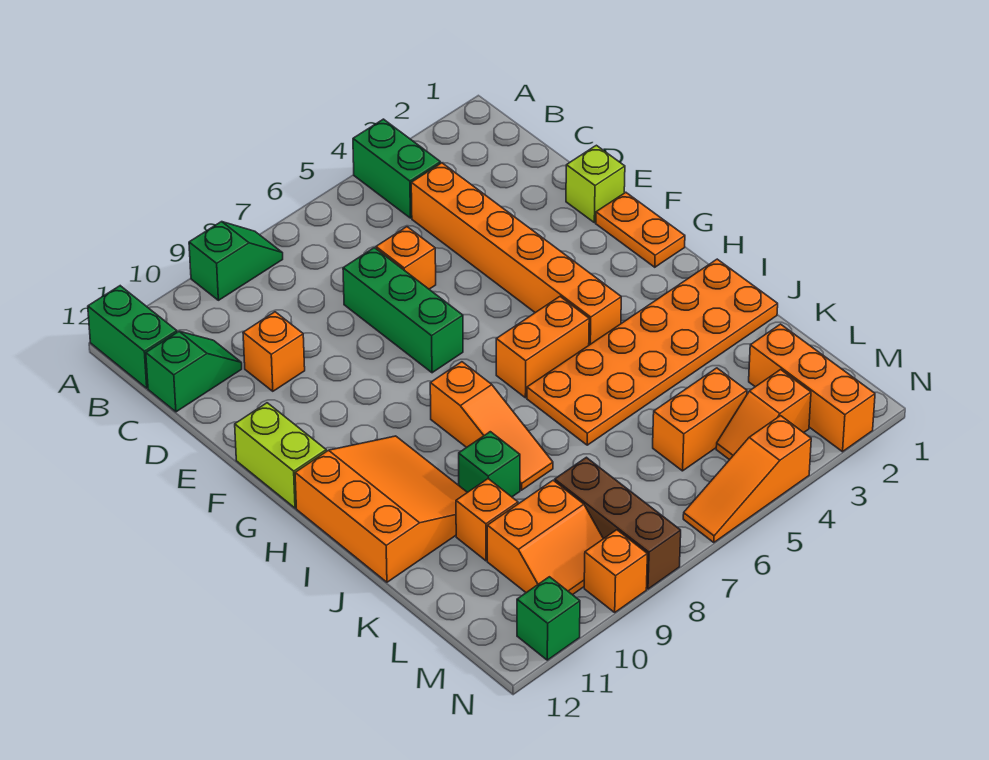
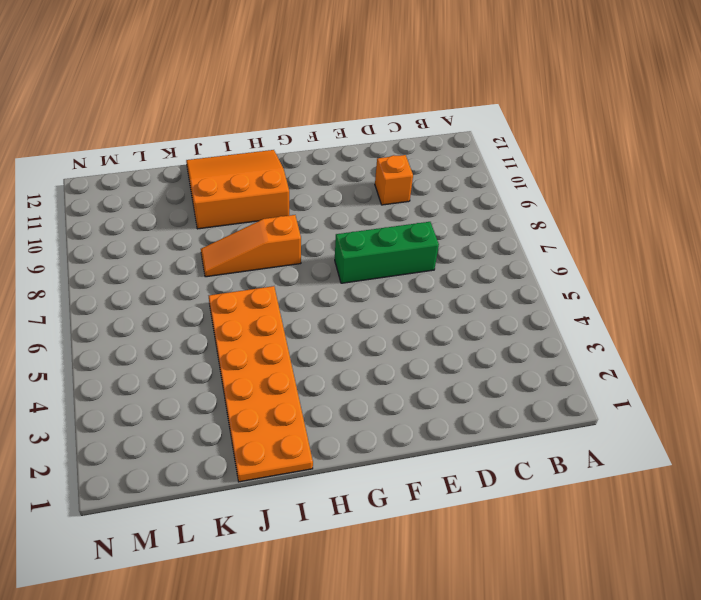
orange 3x3 slope [186,150,289,229] -> orange 3x3 slope turned to [295,436,467,582]
none -> green 1x2 brick [353,119,441,218]
none -> green 1x2 slope [189,222,283,300]
none -> green 1x2 brick [88,286,177,388]

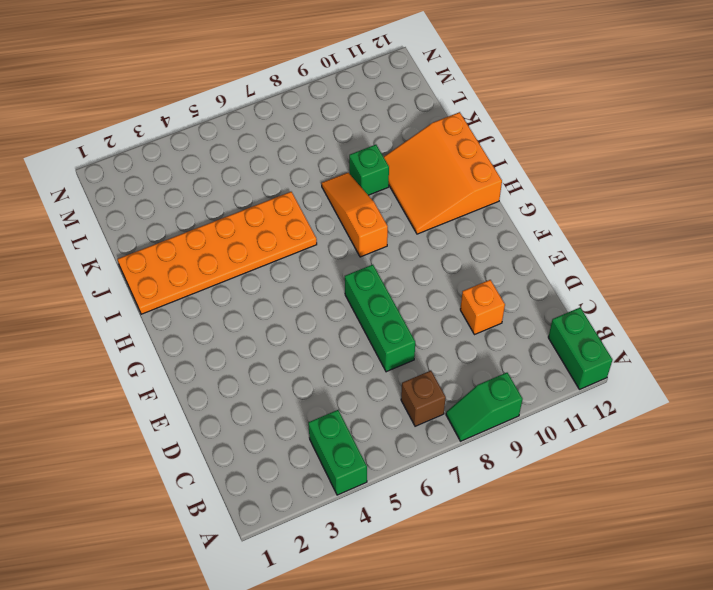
brown 1x1 brick [401,371,446,426] -> none
none -> orange 1x6 brick [411,163,621,345]
none -> green 1x2 slope [146,331,242,412]
none -> orange 1x1 brick [376,227,436,289]

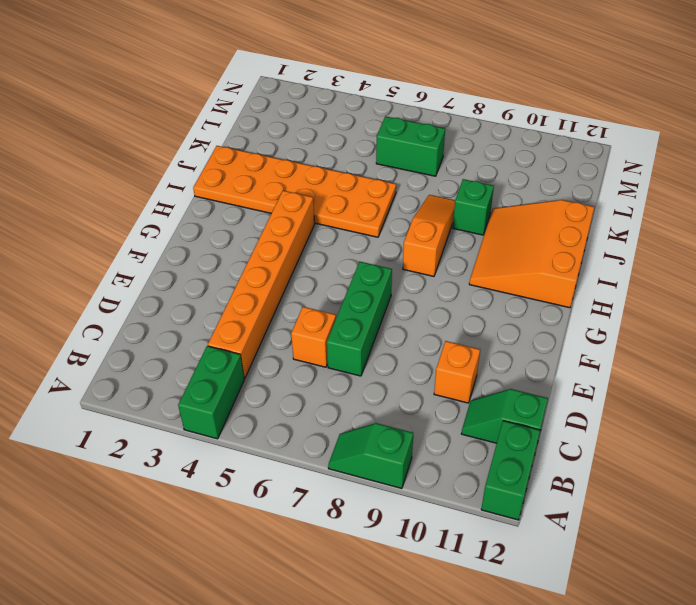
green 1x2 brick [376,116,445,176] -> none
none -> lime 1x1 brick [566,145,625,223]
none -> orange 1x2 plate [596,192,685,267]
none -> lime 1x2 brick [235,403,326,508]

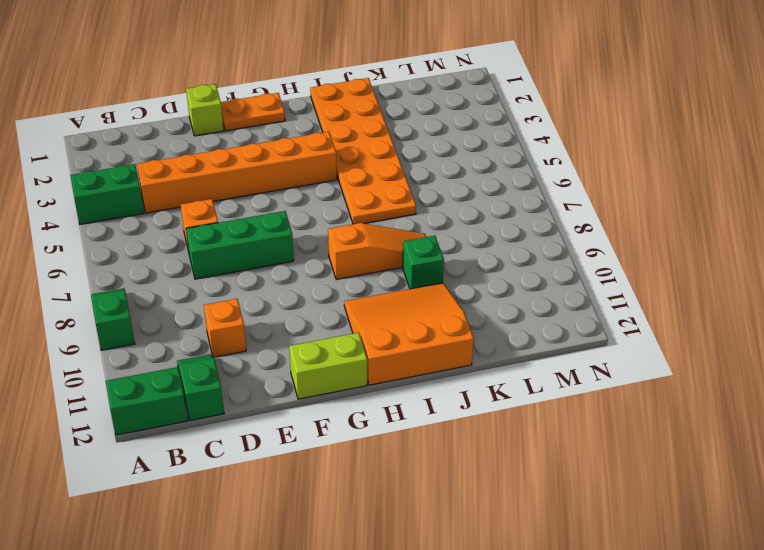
none -> orange 1x2 brick [496,297,589,398]
none -> orange 1x1 brick [456,479,518,561]
none -> orange 1x3 brick [749,324,875,452]

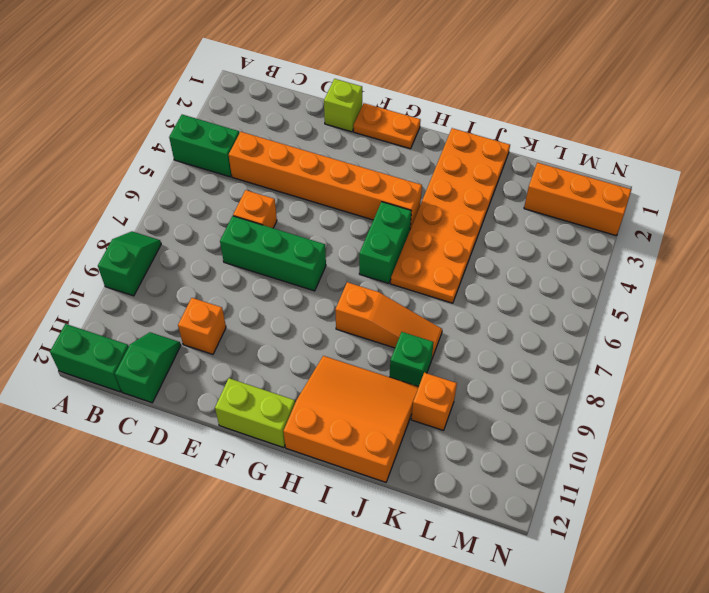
green 1x2 brick [359,202,411,283] -> orange 1x2 brick [496,297,589,398]
none -> orange 1x2 brick [653,368,747,471]
none -> brown 1x3 brick [555,457,681,589]
none -> orange 2x2 slope [487,480,603,595]

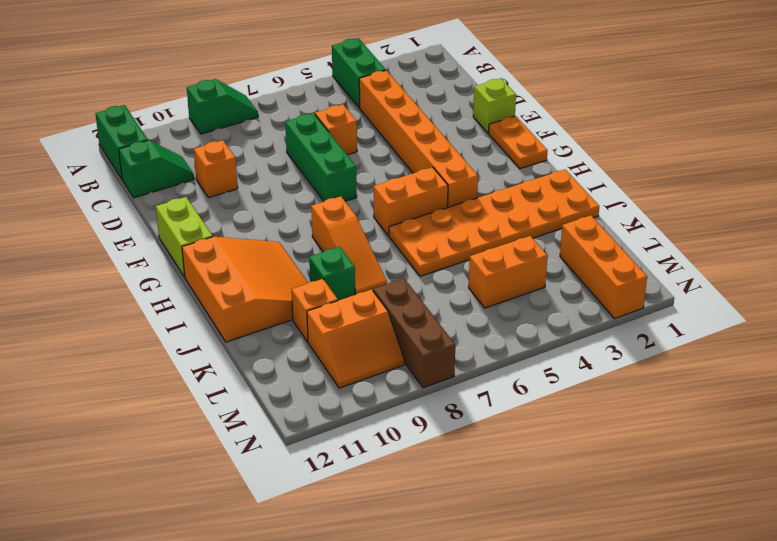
none -> orange 1x2 slope [716,370,811,460]
none -> orange 1x3 slope [683,416,811,543]
none -> orange 1x1 brick [584,530,647,612]

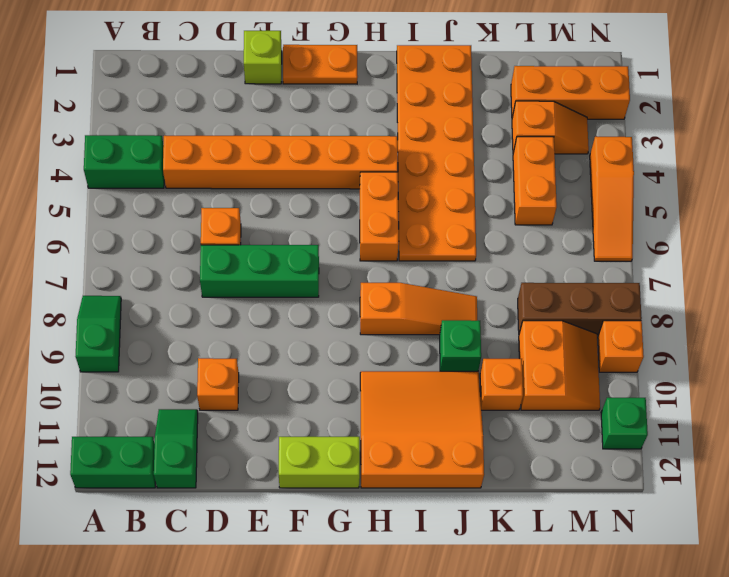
orange 1x2 slope [512,101,589,154] -> orange 1x2 slope turned to [716,370,811,460]

